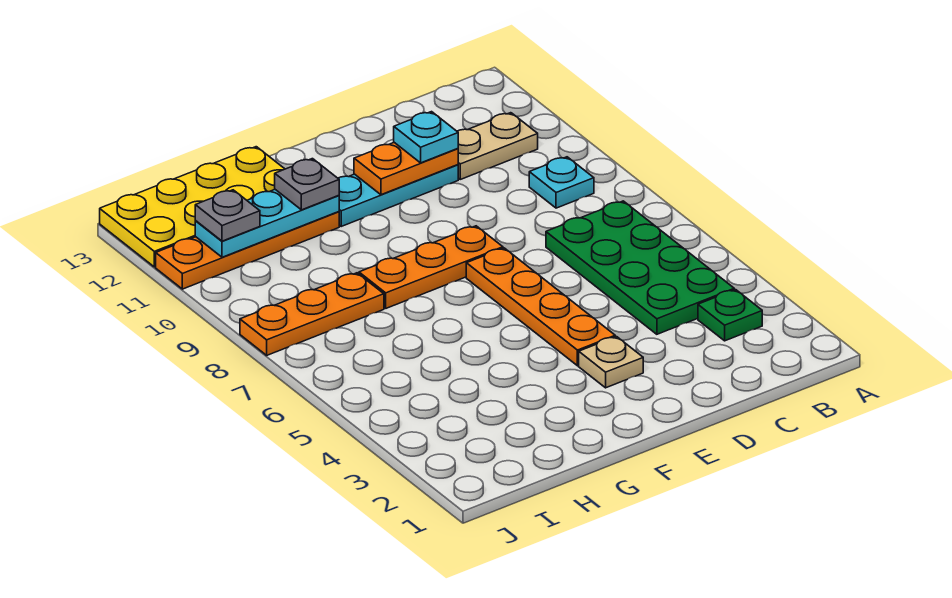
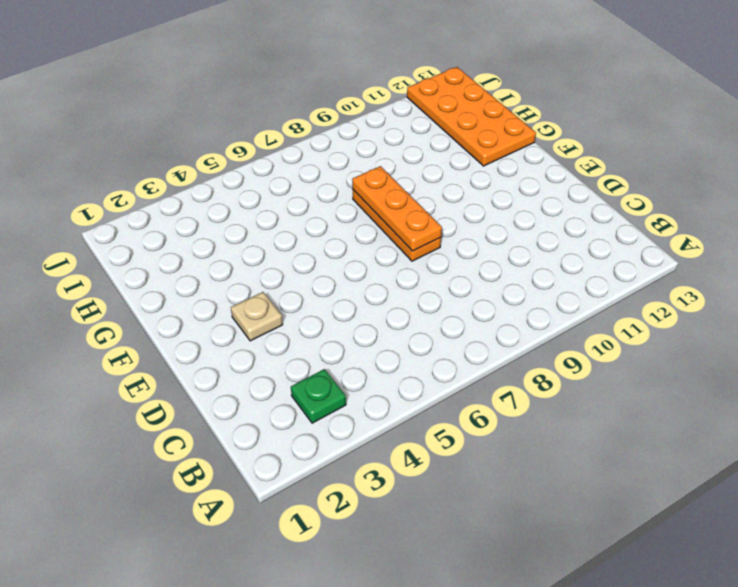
orange 1x3 plate [352,166,442,251] -> orange 1x3 plate moved to [240,273,384,355]
orange 2x4 plate [407,67,536,166] -> yellow 2x4 plate [100,147,284,267]
none -> green 2x4 plate [546,201,734,334]
none -> cyan 1x1 plate [529,157,594,208]
none -> tan 1x2 plate [457,113,538,179]

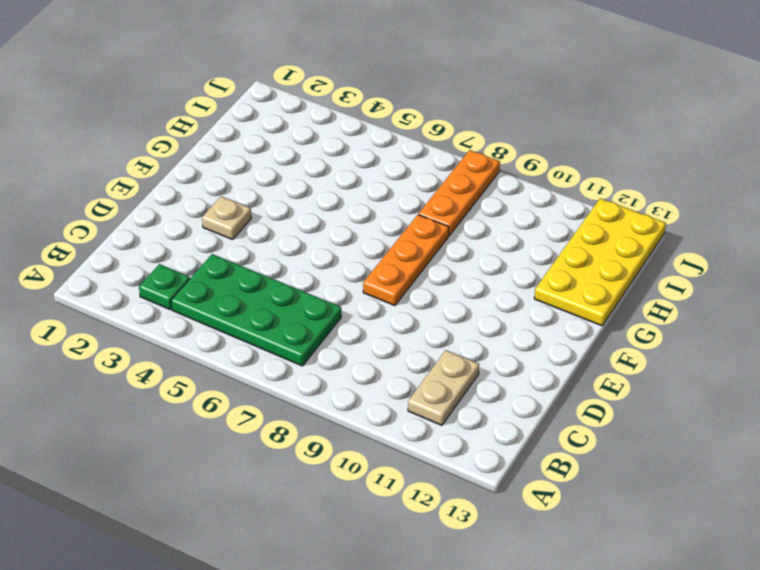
none -> cyan 1x1 plate [529,157,594,208]
none -> cyan 1x3 plate [338,165,458,226]
none -> orange 1x4 plate [466,248,615,366]

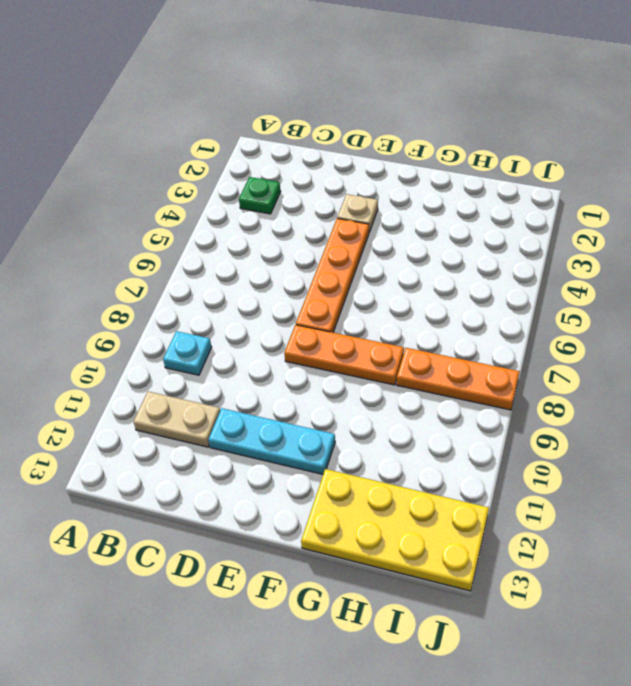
none -> green 2x4 plate [546,201,734,334]
none -> orange 1x4 plate [156,212,339,289]
none -> orange 1x2 plate [354,143,458,195]

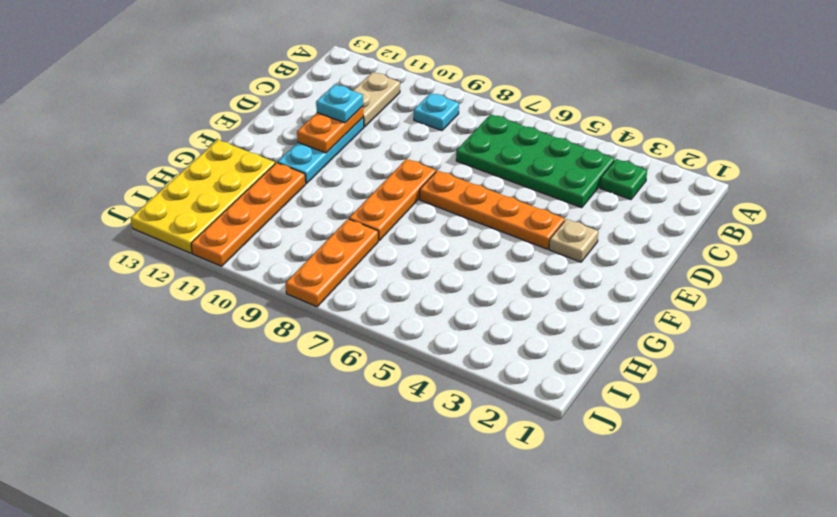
none -> cyan 1x3 plate [195,190,339,257]
none -> grey 1x1 plate [275,159,339,210]
none -> grey 1x1 plate [195,190,260,241]

